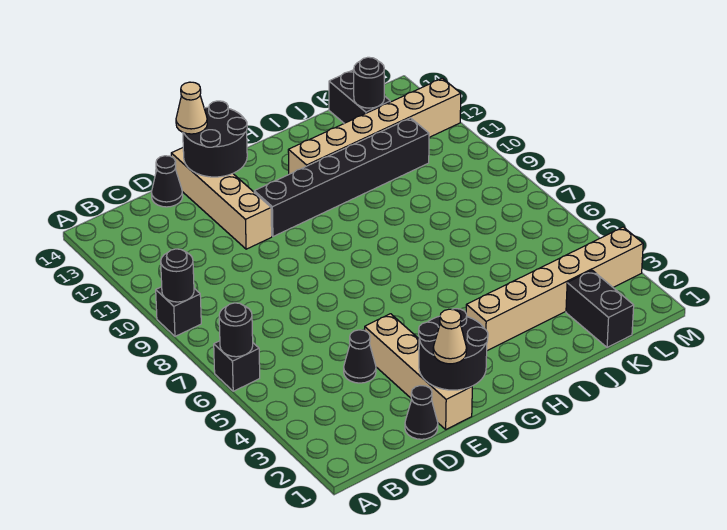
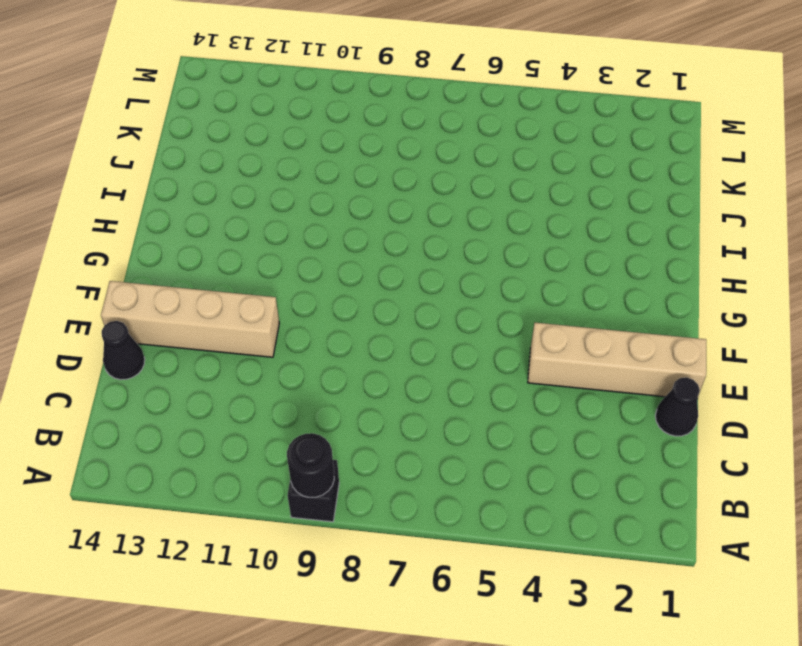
none -> black 1x1 brick [214,341,260,391]
none -> black 1x1 cone [344,330,376,383]
none -> black 1x6 brick [254,118,429,236]

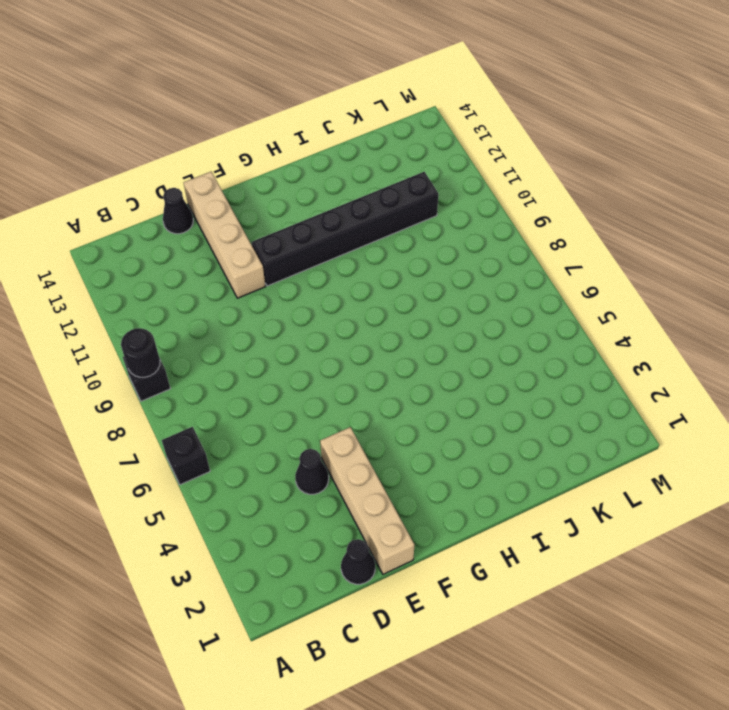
none -> tan 1x6 brick [466,227,643,351]
none -> tan 1x6 brick [288,78,461,174]
none -> black 1x2 brick [566,270,634,348]

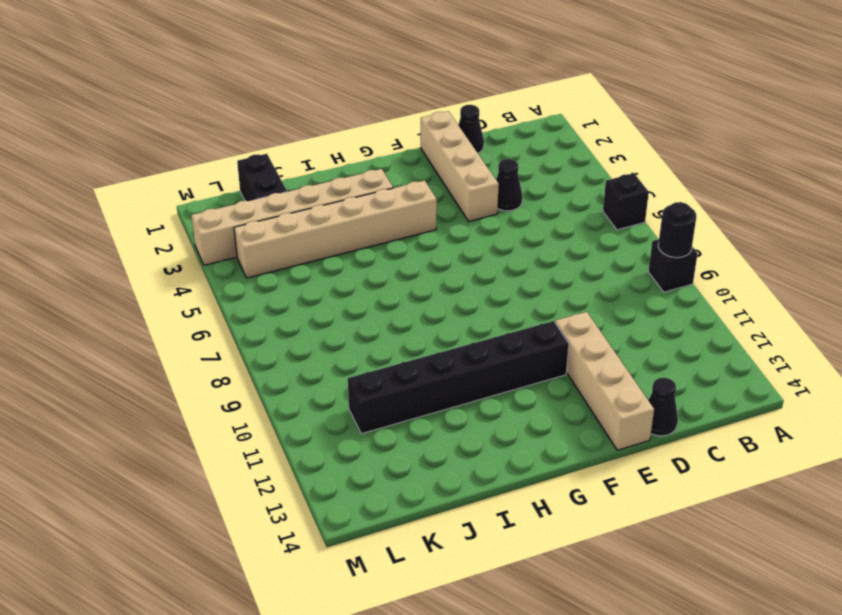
tan 1x6 brick [234,181,437,278] -> tan 1x6 brick moved to [288,78,461,174]
none -> black 1x2 brick [329,70,390,123]
none -> black 1x1 round brick [219,303,253,357]
none -> black 2x2 round brick [419,309,488,390]

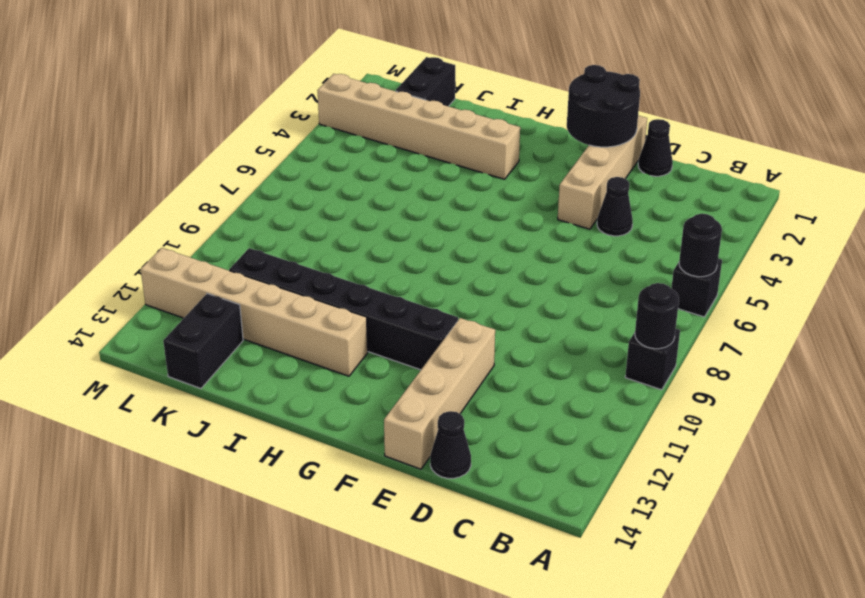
none -> black 2x2 round brick [183,101,247,177]
none -> black 1x1 round brick [354,57,384,108]
none -> tan 1x1 cone [433,309,467,364]

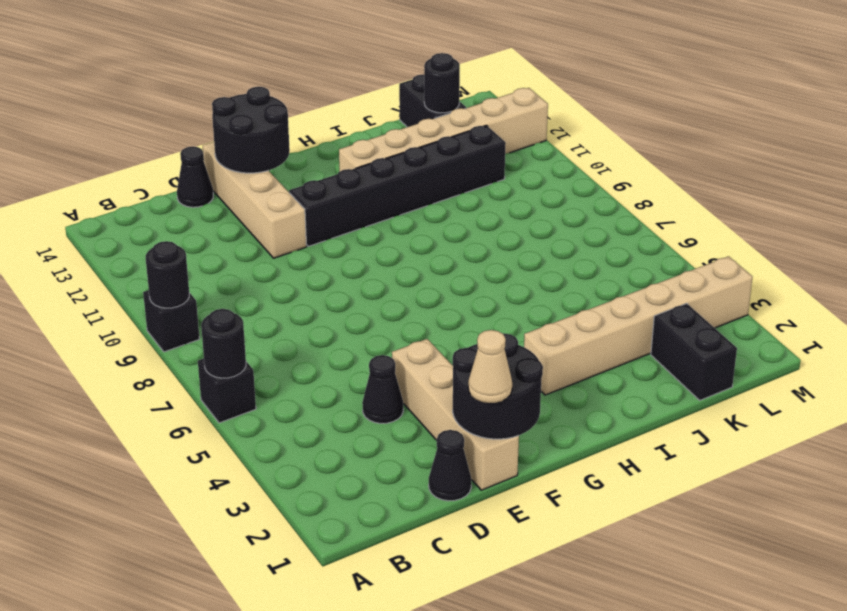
none -> tan 1x1 cone [176,82,207,134]

